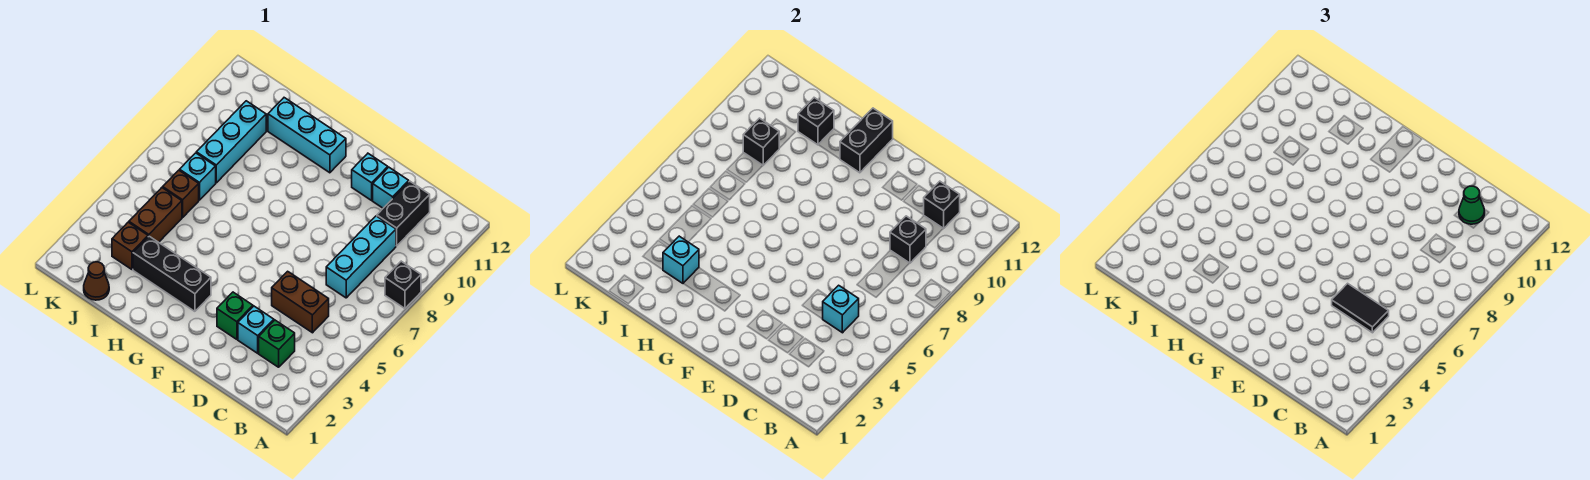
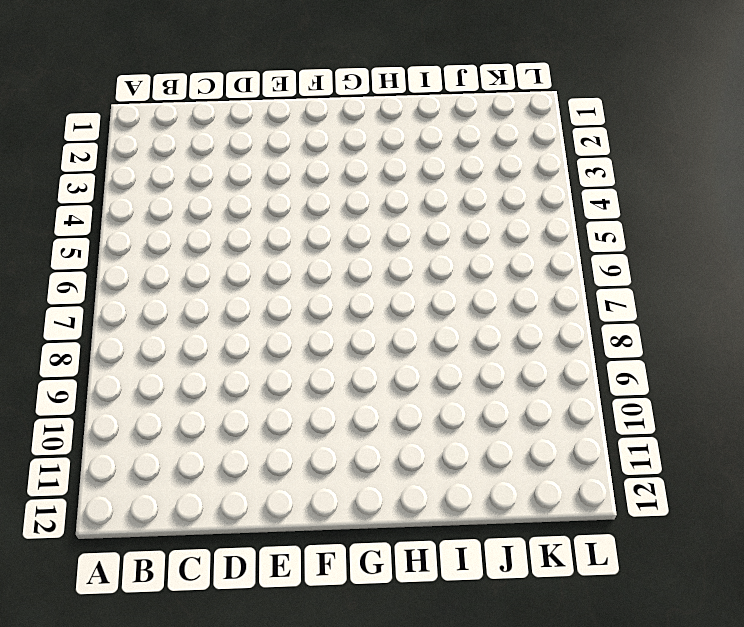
none -> black 1x1 brick [385,261,421,308]
none -> green 1x1 brick [259,320,295,367]
none -> brown 1x2 brick [272,271,329,333]

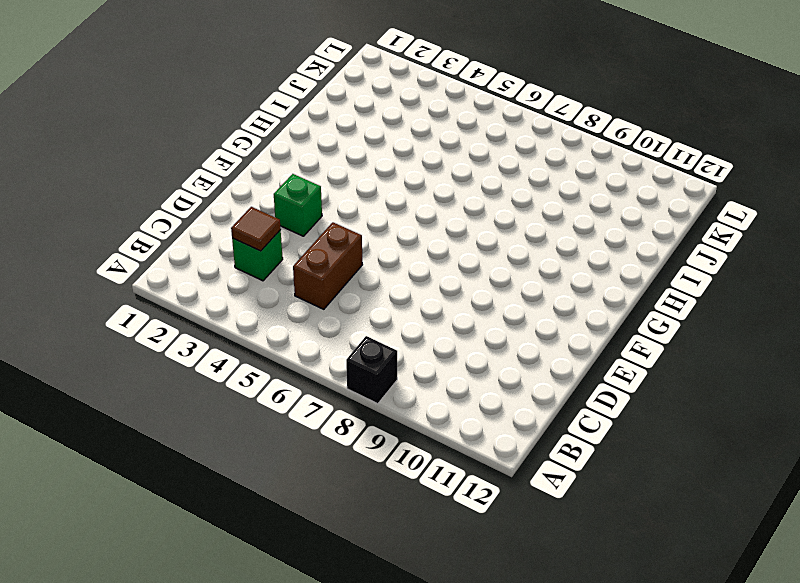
brown 1x1 tile [231,207,281,251] -> none
none -> cyan 1x3 brick [326,216,396,298]
none -> black 1x2 brick [377,181,430,246]
none -> cyan 1x1 brick [238,306,274,353]

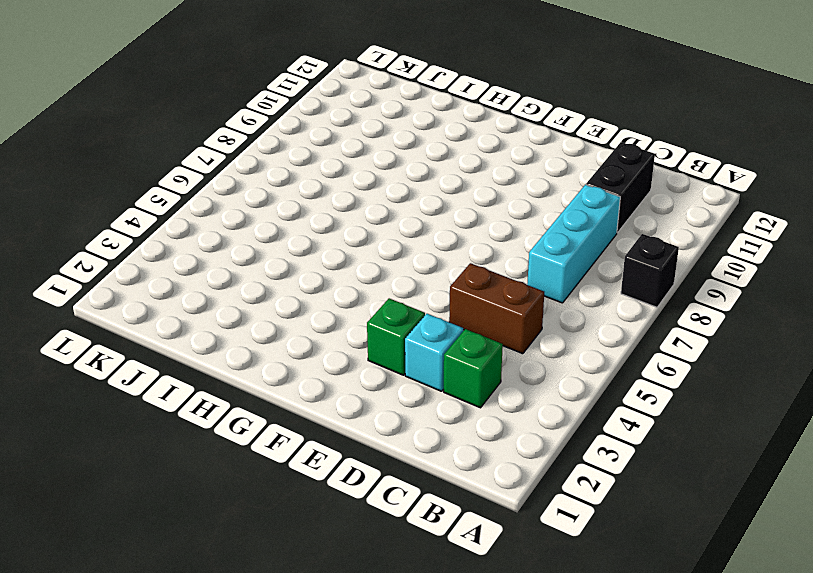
none -> cyan 1x1 brick [373,167,409,208]
none -> cyan 1x1 brick [352,154,388,200]
none -> black 1x3 brick [133,236,211,311]

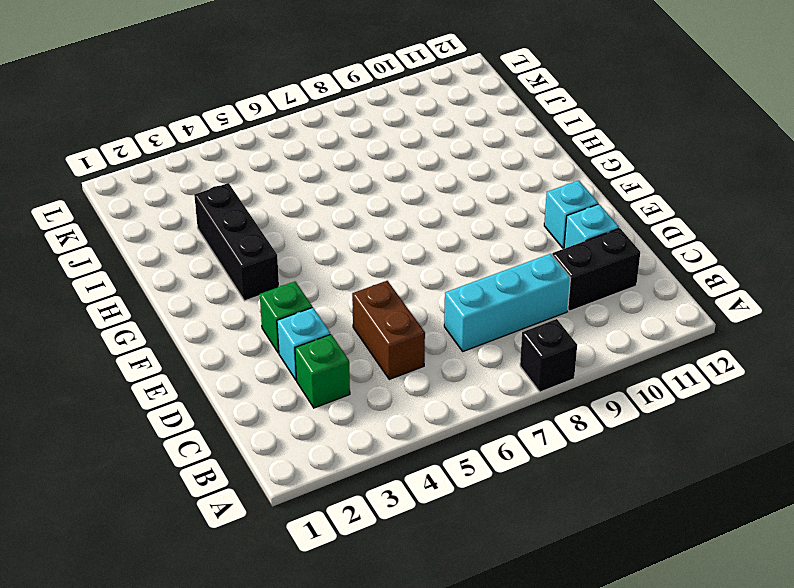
none -> cyan 1x3 brick [268,98,346,173]
none -> brown 1x1 cone [84,262,109,300]
none -> brown 1x1 brick [112,222,148,269]

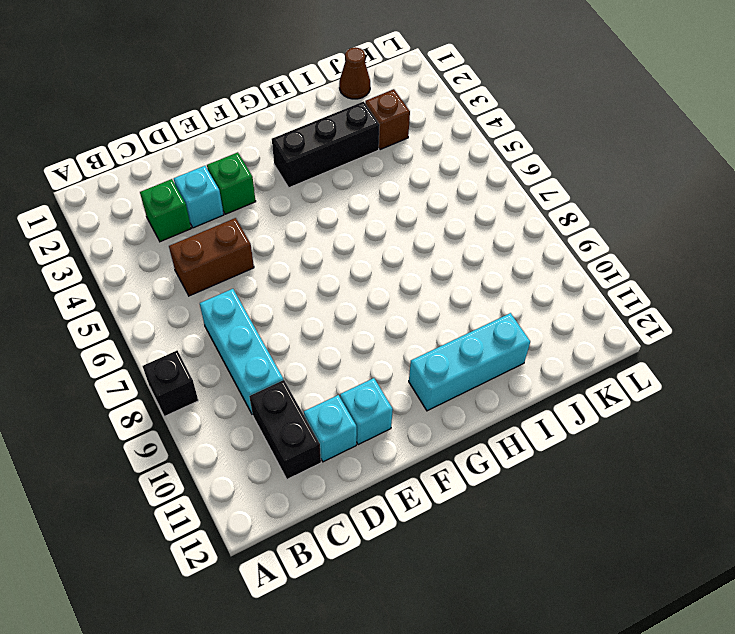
none -> brown 1x2 brick [129,188,182,242]
none -> brown 1x1 brick [163,170,199,217]
none -> cyan 1x1 brick [180,153,216,200]

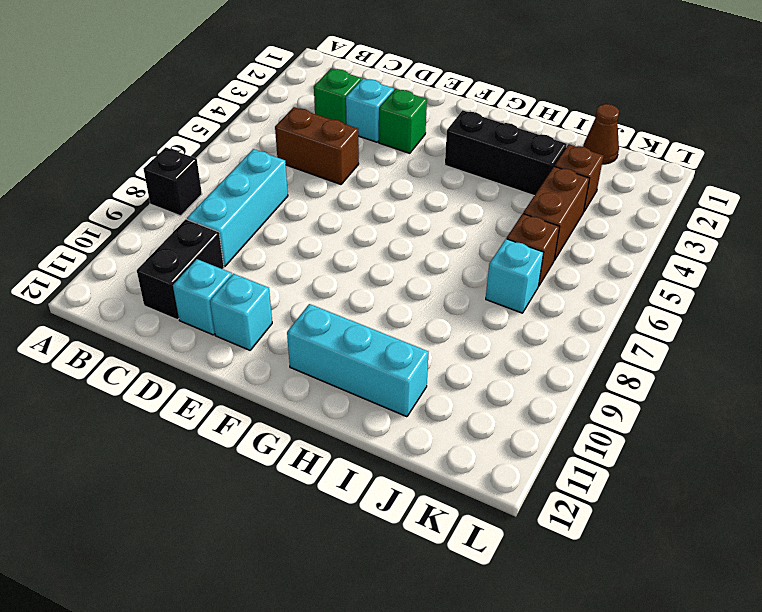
none -> cyan 1x3 brick [196,101,266,183]
none -> cyan 1x1 brick [823,285,859,333]
none -> black 1x1 brick [890,216,926,263]

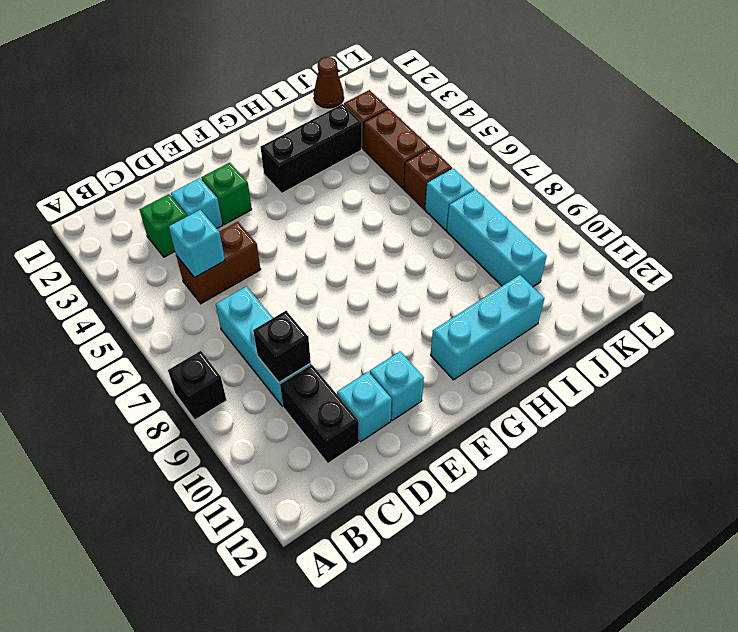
none -> black 1x1 brick [924,181,960,229]
none -> black 1x2 brick [840,108,893,173]
none -> cyan 1x1 brick [663,236,699,283]

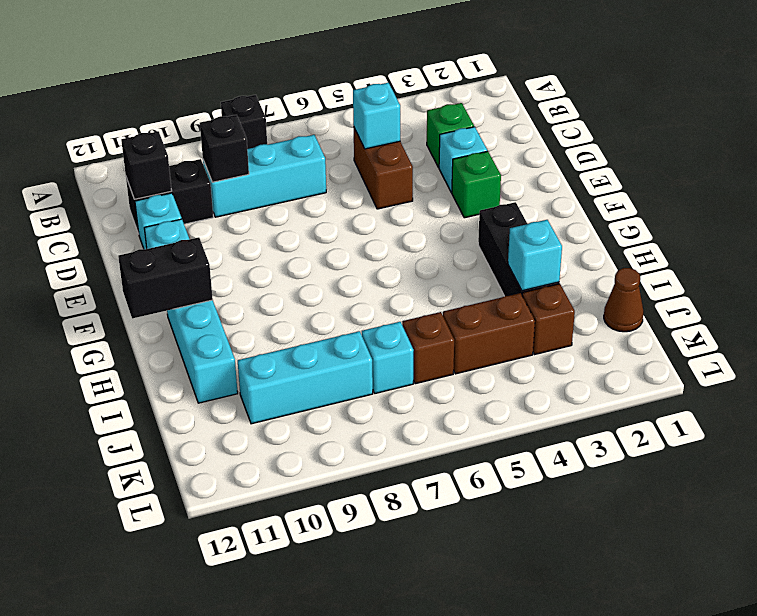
none -> black 1x1 brick [798,98,834,145]
none -> black 1x1 brick [743,118,779,165]
none -> black 1x2 tile [1332,283,1389,333]

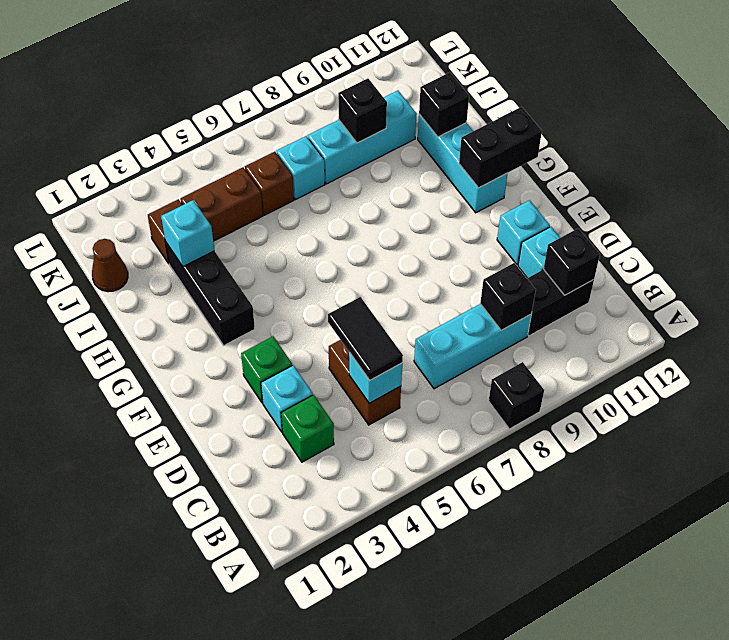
none -> green 1x1 cone [1459,186,1485,224]

